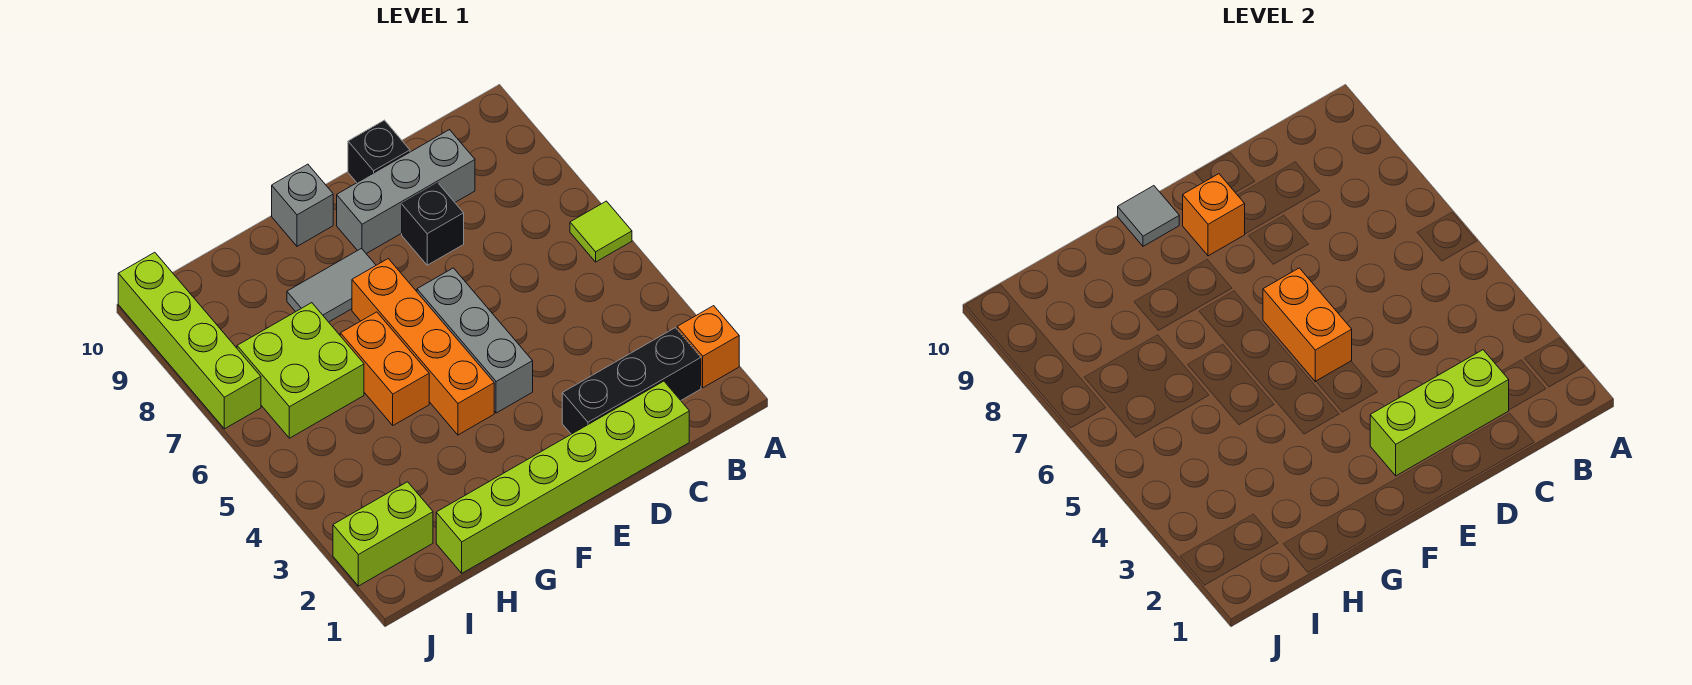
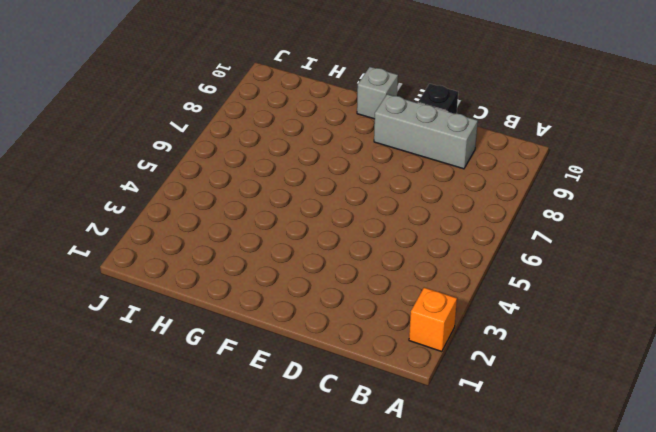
none -> lime 1x1 tile [570,201,632,262]
none -> black 1x3 brick [562,328,701,434]
none -> lime 1x6 brick [436,381,689,573]

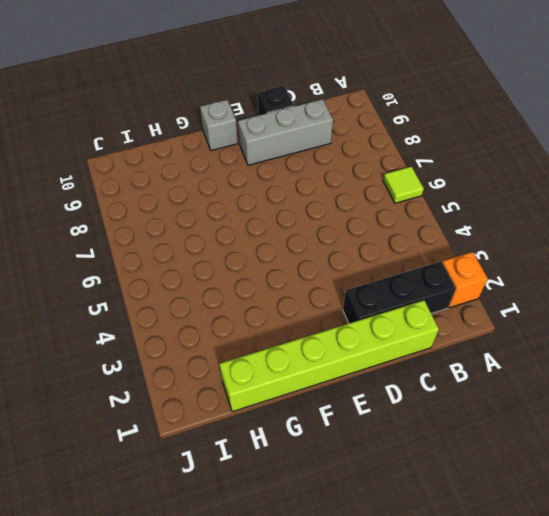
none -> black 1x1 brick [402,183,464,265]
none -> grey 1x3 brick [417,268,533,413]
none -> orange 1x4 brick [352,259,494,435]

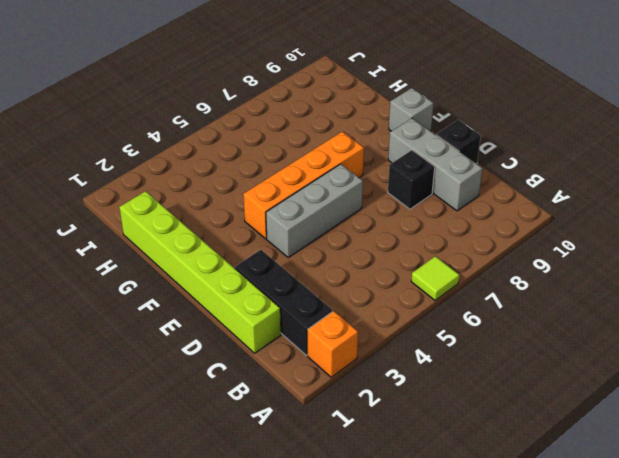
none -> grey 1x2 tile [287,249,376,322]
none -> orange 1x2 brick [340,312,429,425]
none -> lime 2x2 brick [237,303,364,438]

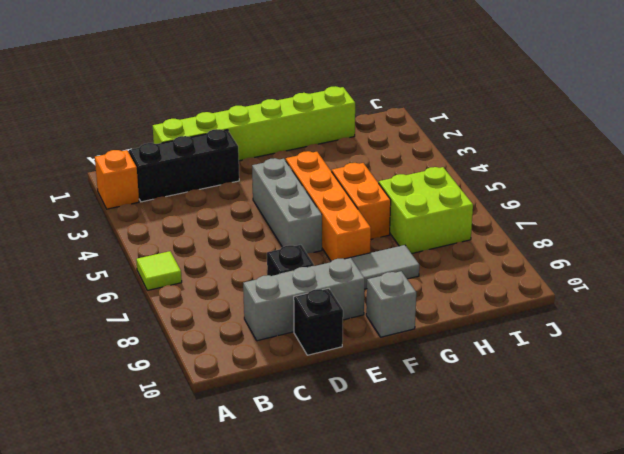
none -> lime 1x2 brick [333,482,433,586]
none -> lime 1x4 brick [118,252,261,429]
none -> lime 1x3 brick [1370,350,1509,476]

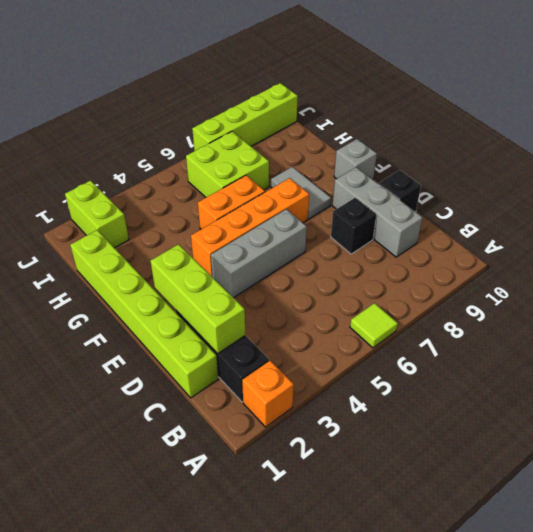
none -> orange 1x2 brick [1263,268,1352,382]
none -> orange 1x1 brick [1183,174,1245,256]
none -> grey 1x1 tile [1118,186,1179,246]

